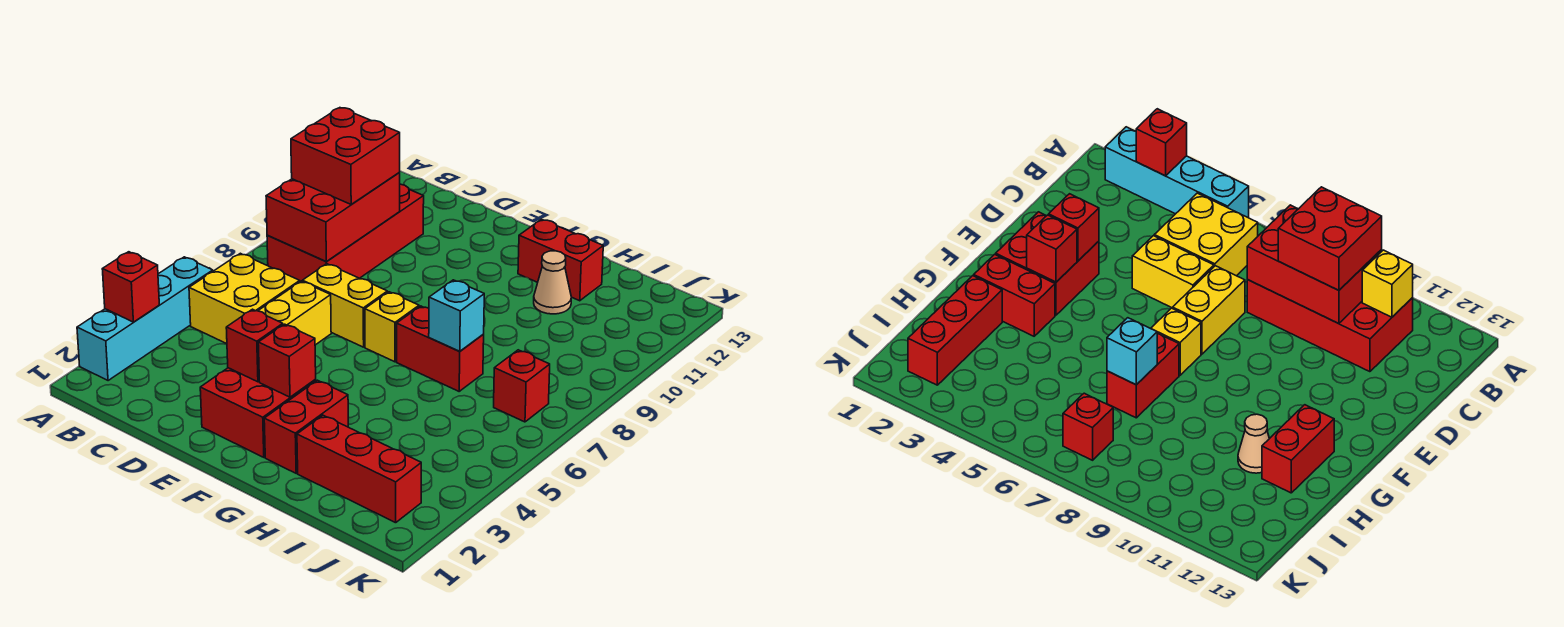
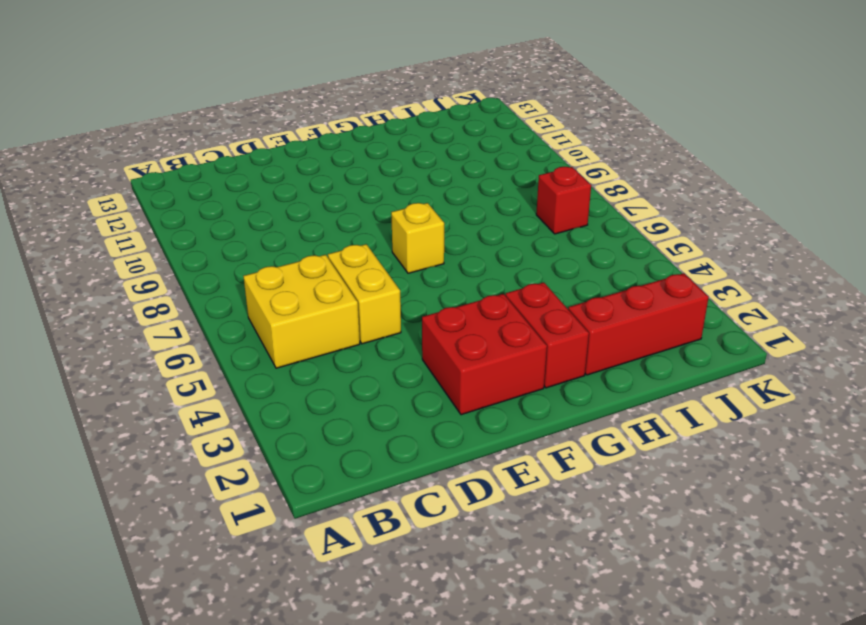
none -> cyan 1x4 brick [77,257,213,381]
none -> red 2x4 brick [267,184,424,282]
none -> yellow 1x2 brick [302,264,387,347]

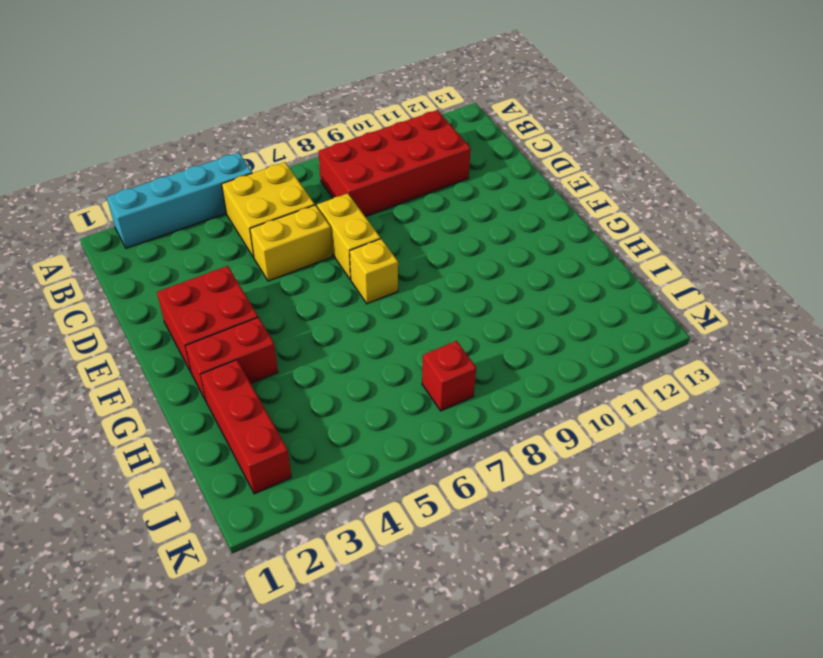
none -> red 1x2 brick [397,306,484,391]
none -> red 1x2 brick [518,219,603,301]
none -> tan 1x1 cone [534,251,571,314]

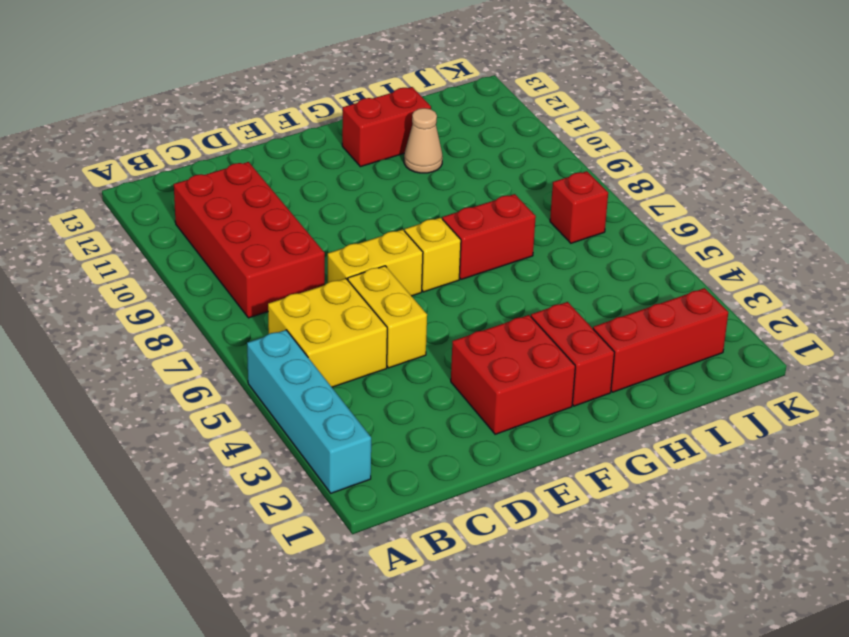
none -> red 1x1 brick [102,252,159,322]
none -> red 2x3 brick [266,173,400,261]
none -> yellow 1x1 brick [1362,250,1413,317]

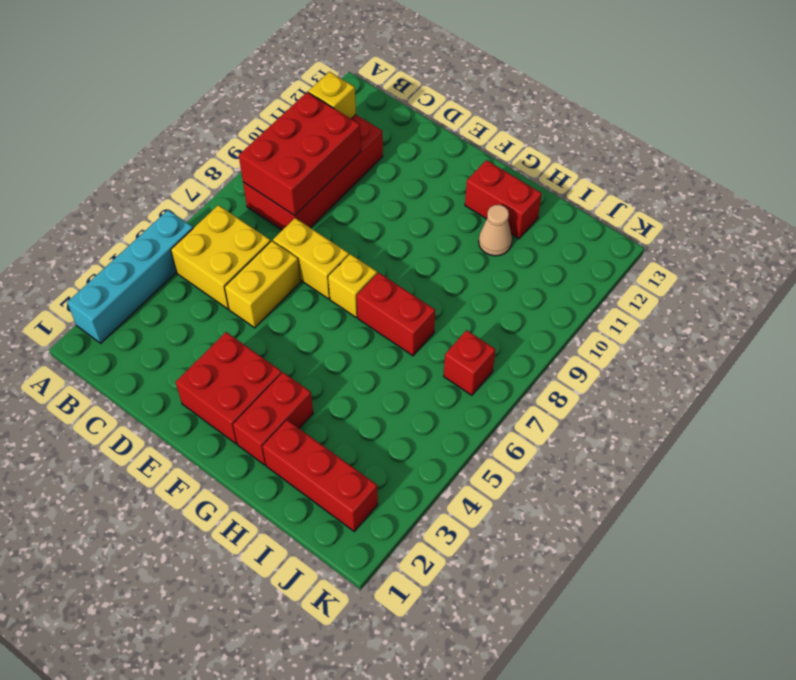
none -> red 1x1 brick [102,252,159,322]
none -> red 1x1 brick [226,309,283,382]
none -> red 1x1 brick [258,324,316,397]

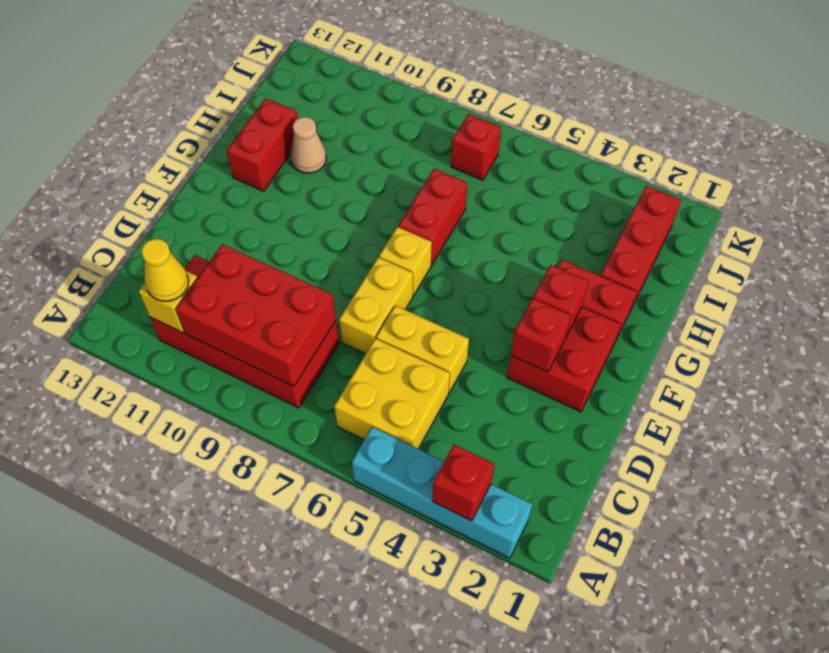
yellow 1x1 cone [141,239,189,301] -> none
none -> cyan 1x1 brick [429,280,484,351]
none -> red 2x2 brick [291,108,400,205]

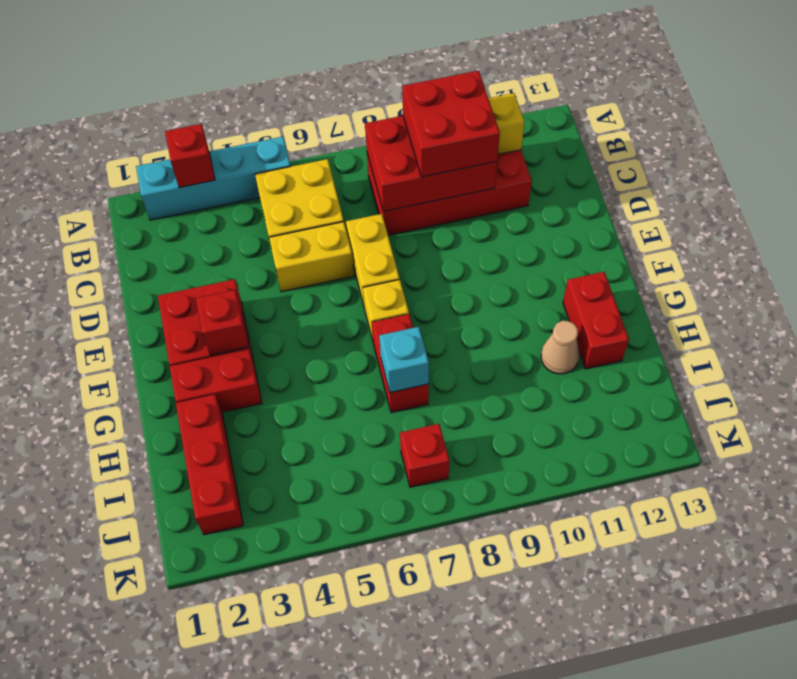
none -> red 1x1 brick [226,309,283,382]

